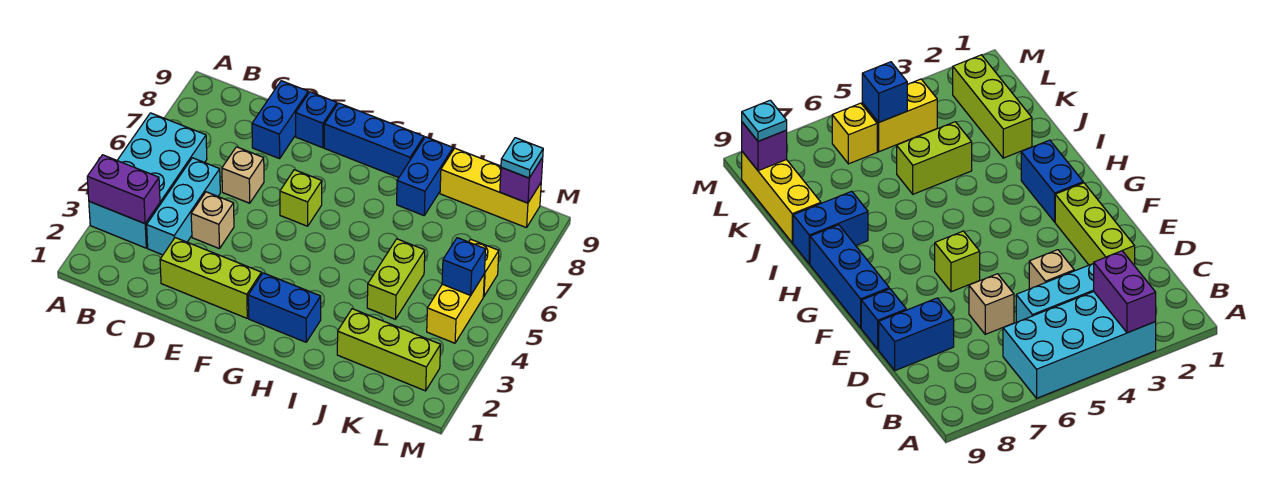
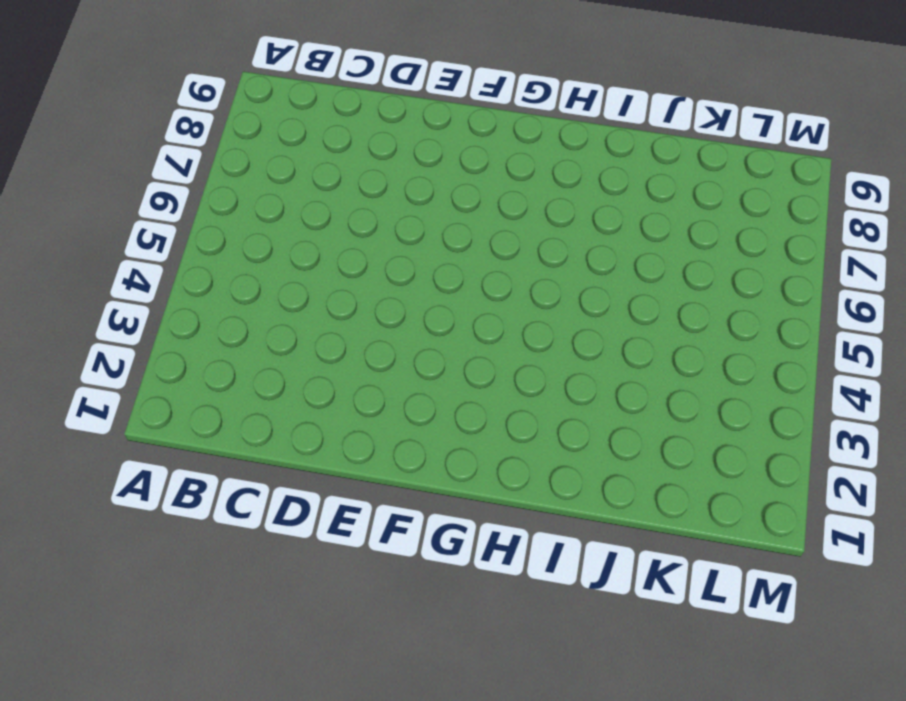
none -> cyan 2x4 brick [89,113,207,248]
none -> cyan 1x3 brick [147,158,220,255]
none -> lime 1x3 brick [160,238,262,318]

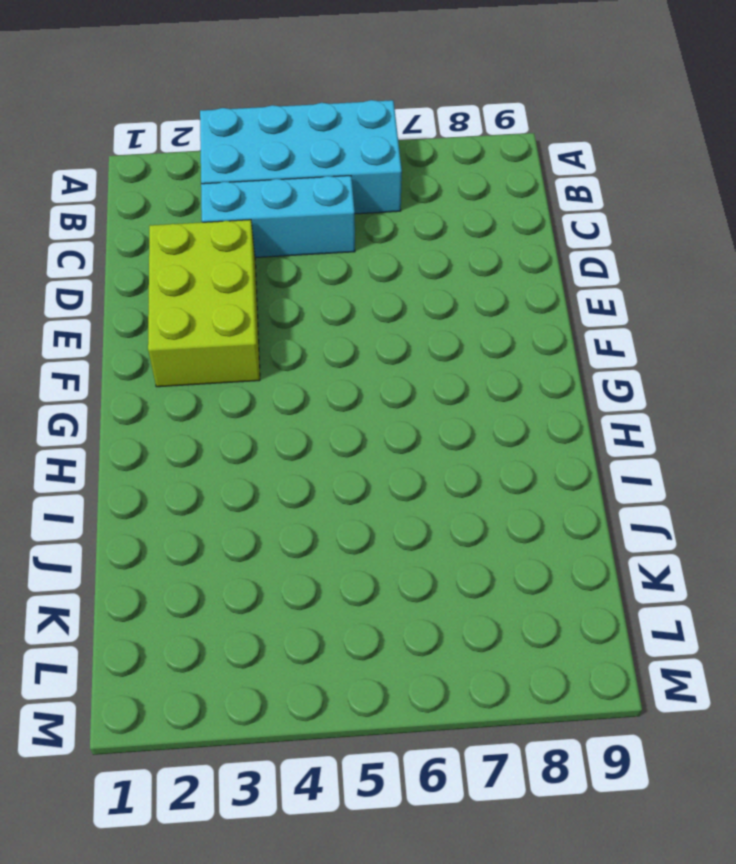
lime 2x3 brick [148,220,260,387] -> lime 1x3 brick [160,238,262,318]
none -> tan 1x1 brick [191,192,234,249]
none -> tan 1x1 brick [222,147,264,203]
none -> blue 1x2 brick [252,81,308,159]

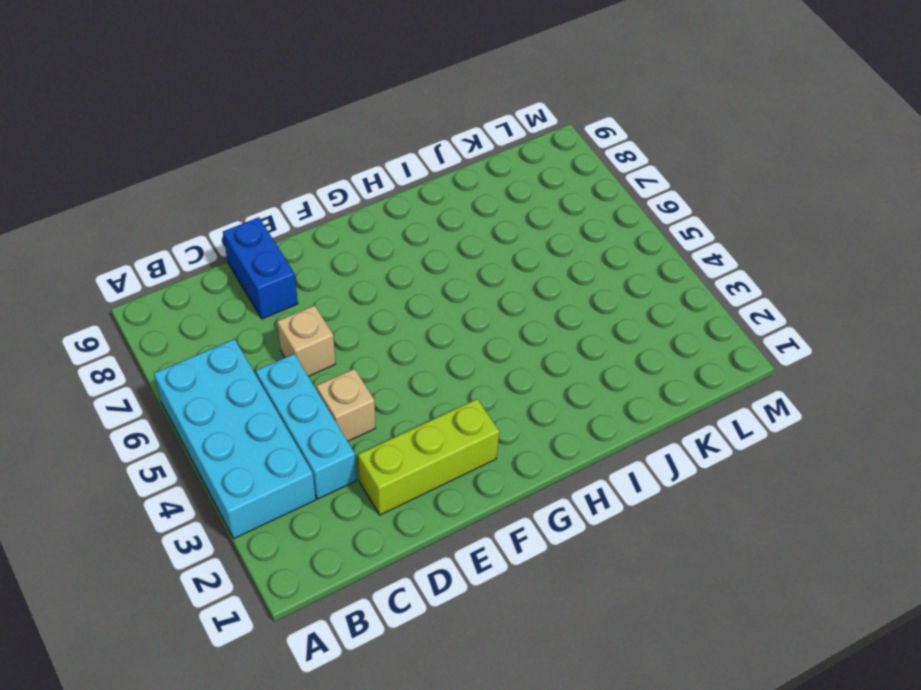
none -> blue 1x1 brick [296,92,337,148]
none -> lime 1x1 brick [280,170,322,226]
none -> blue 1x3 brick [324,103,424,178]

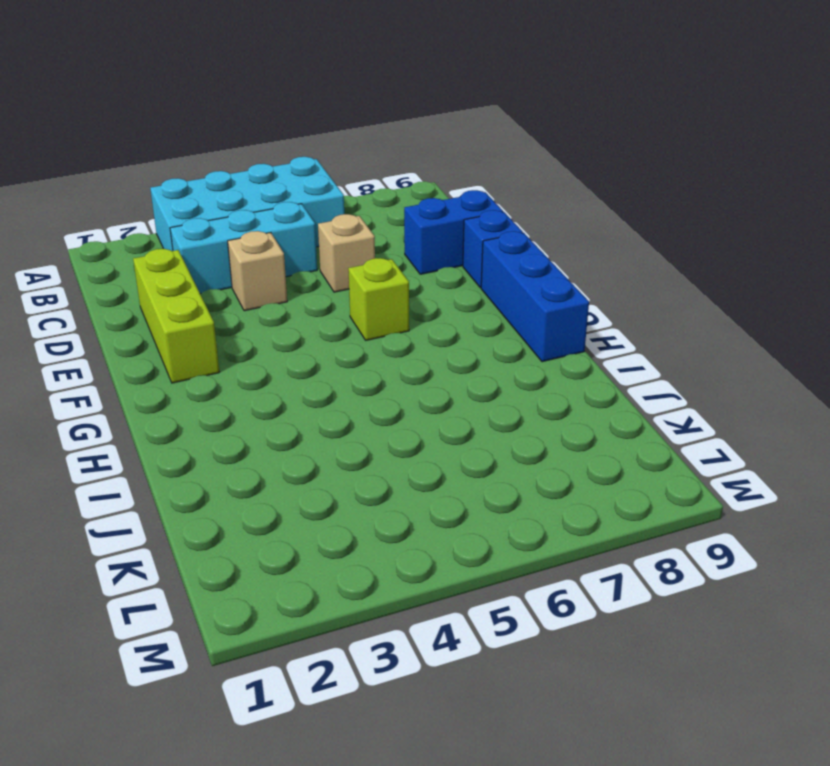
none -> blue 1x2 brick [248,273,321,342]
none -> blue 1x2 brick [397,137,453,215]
none -> lime 1x3 brick [337,309,441,391]

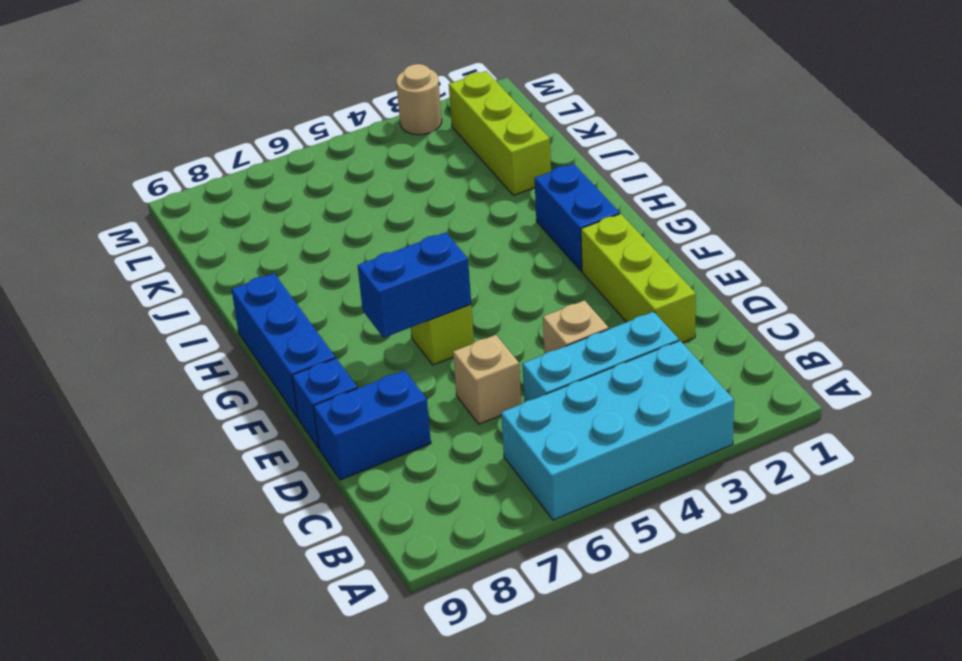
blue 1x2 brick [358,232,471,338] -> blue 1x2 brick moved to [397,137,453,215]
tan 1x1 round brick [396,64,442,135] -> none
none -> lime 1x2 brick [367,239,425,319]
none -> yellow 1x3 brick [440,148,541,228]
none -> yellow 1x2 brick [427,275,484,343]

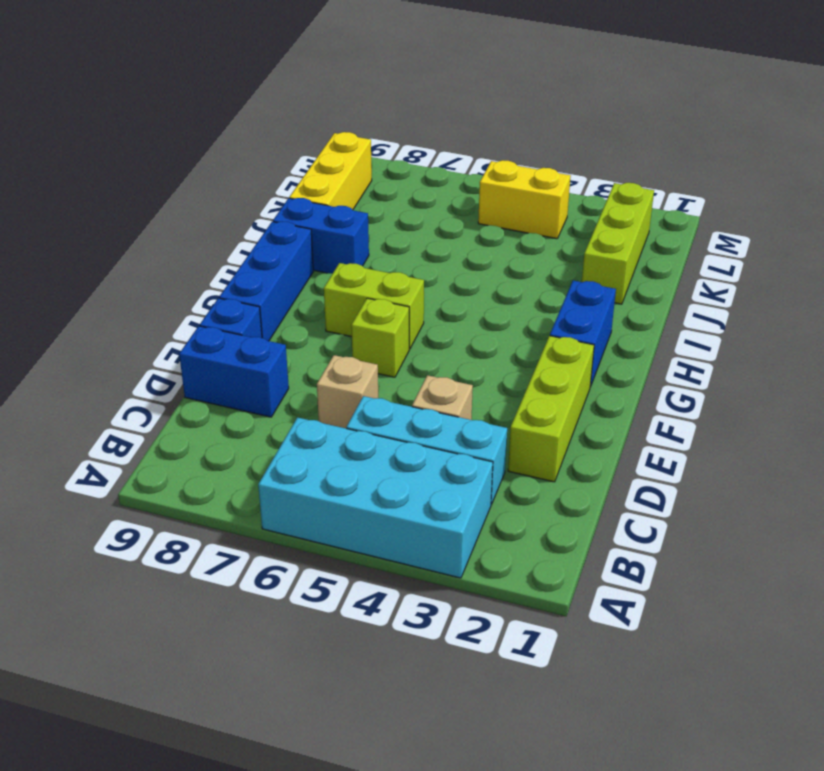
lime 1x2 brick [324,263,424,349] -> lime 1x2 brick moved to [367,239,425,319]
none -> yellow 1x1 brick [469,239,499,296]
none -> purple 1x2 brick [87,155,160,224]
none -> blue 1x1 brick [442,238,486,295]

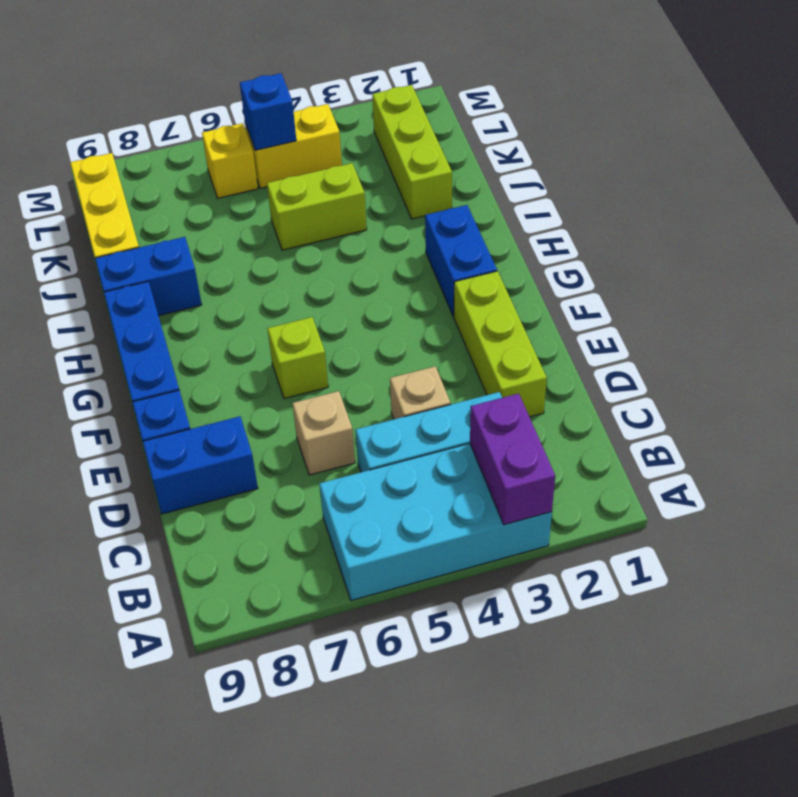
none -> purple 1x1 brick [500,158,543,203]
none -> cyan 1x1 plate [501,138,543,178]

